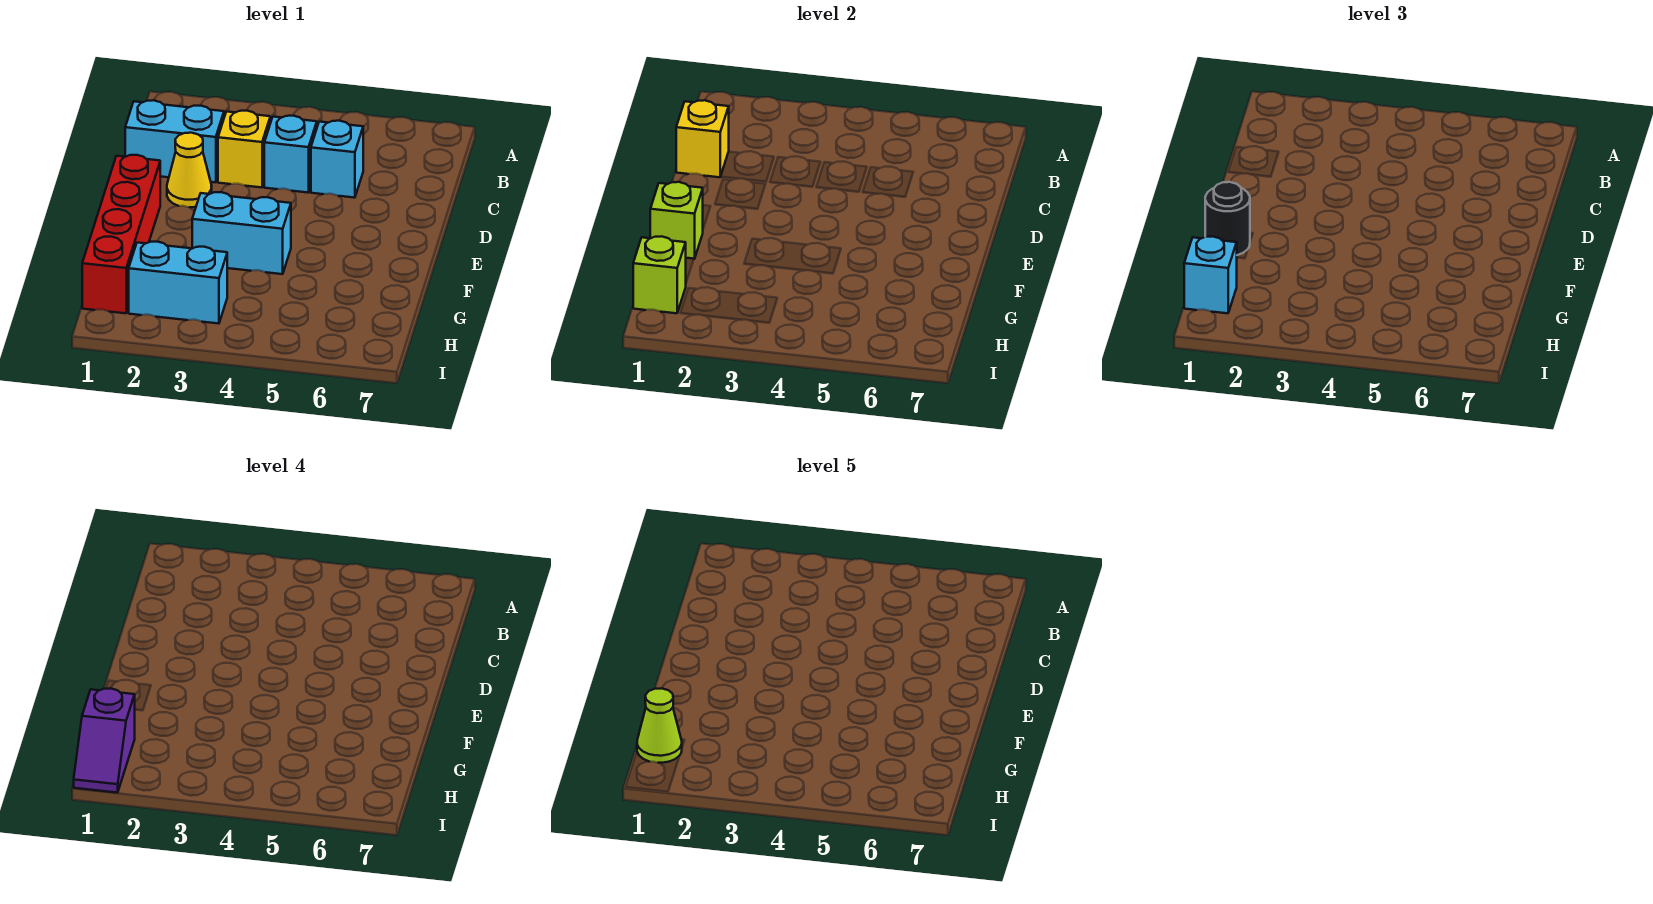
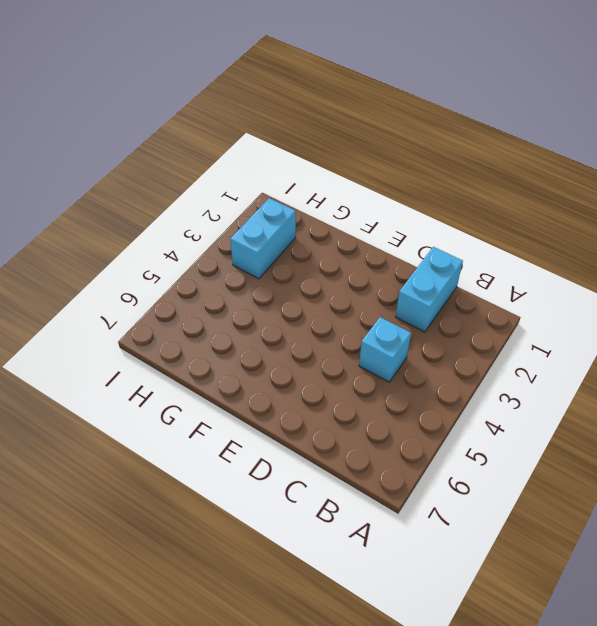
none -> yellow 1x1 brick [218,111,270,187]
none -> cyan 1x1 brick [311,121,363,198]
none -> yellow 1x1 cone [167,133,212,207]

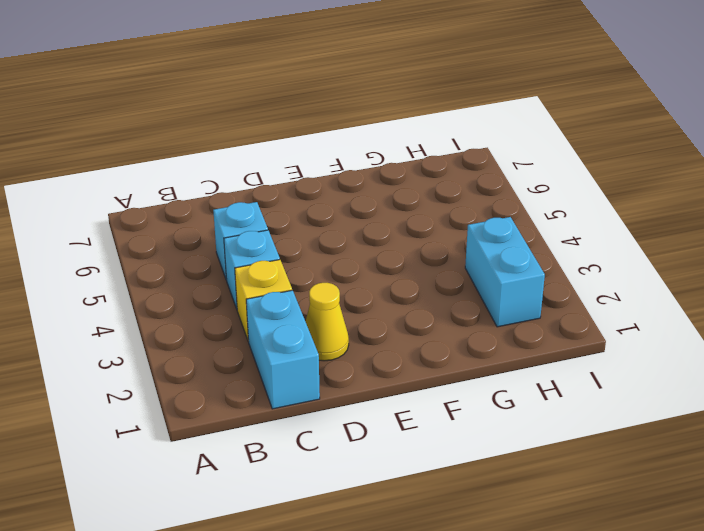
none -> red 1x4 brick [82,155,160,313]
none -> cyan 1x2 brick [192,192,291,274]
none -> yellow 1x1 brick [676,100,729,177]

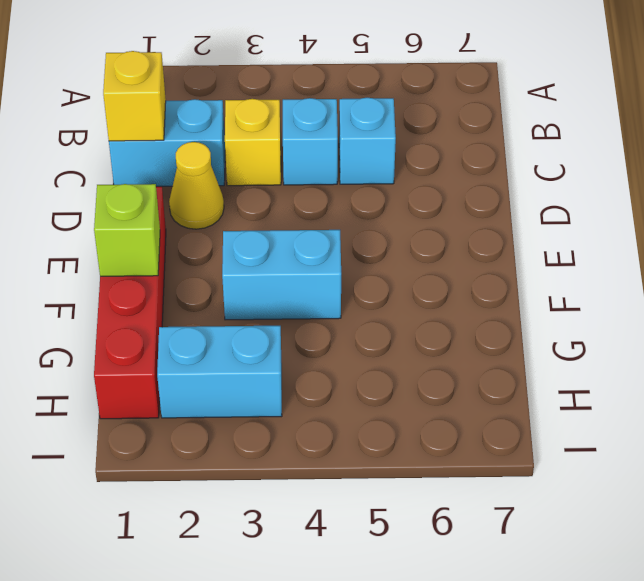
none -> lime 1x1 brick [633,236,686,313]
none -> black 1x1 round brick [1205,182,1250,255]
none -> cyan 1x1 brick [1184,236,1237,313]

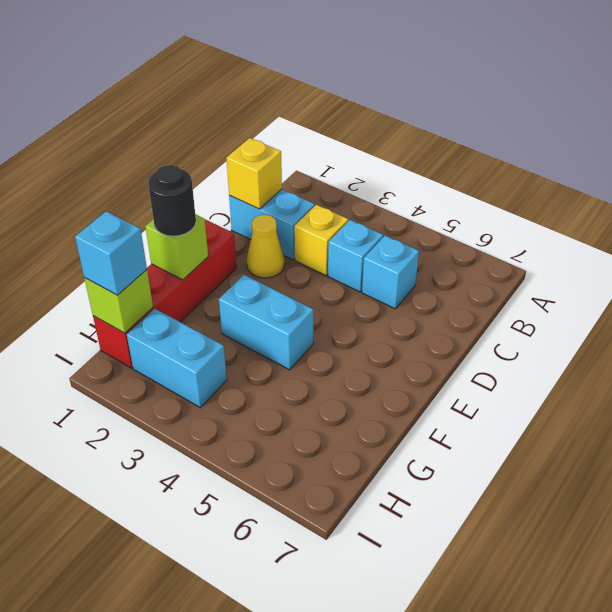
none -> purple 1x2 slope [74,688,135,793]
none -> lime 1x1 cone [637,688,682,763]

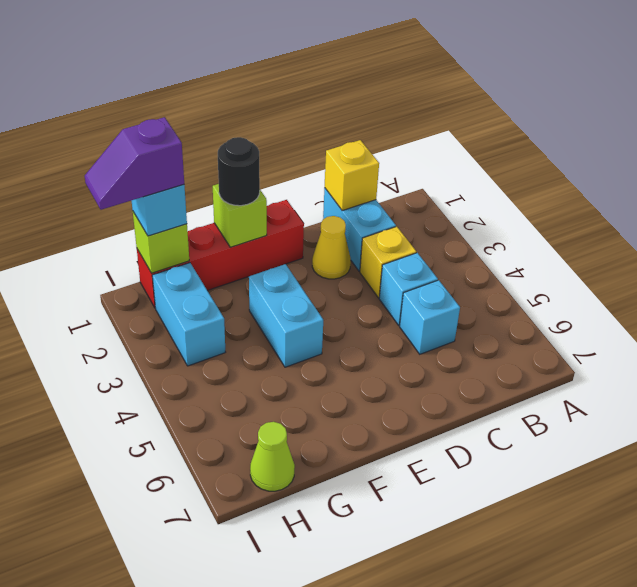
lime 1x1 cone [250,422,295,491] -> lime 1x1 cone moved to [637,688,682,763]

